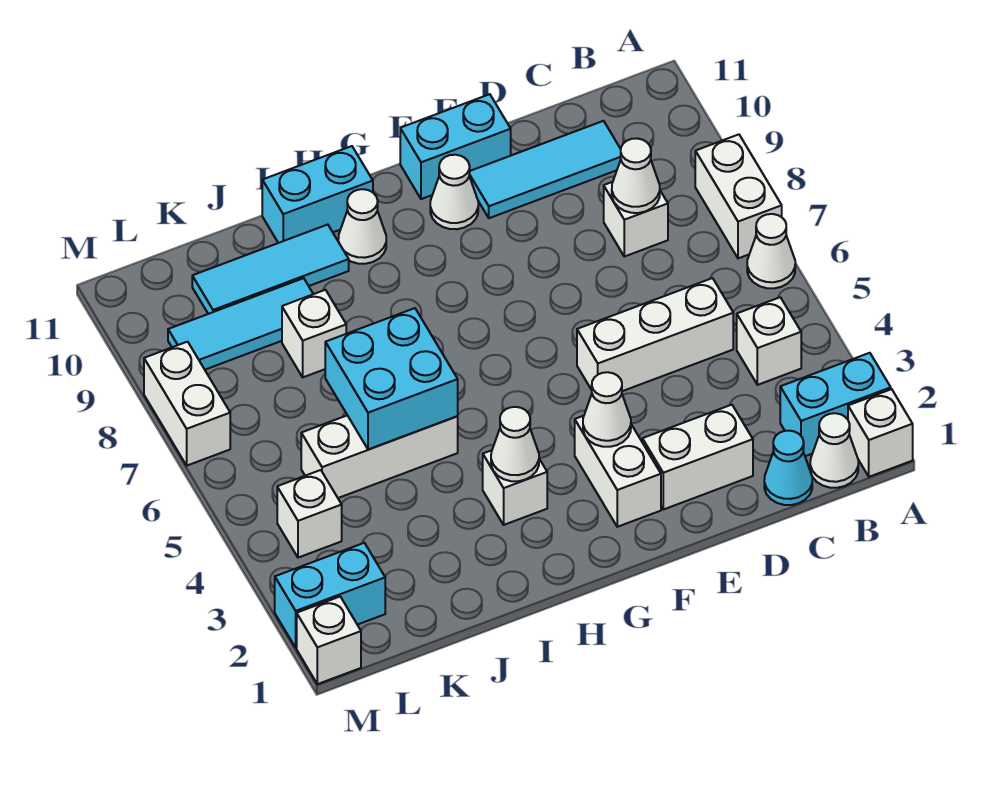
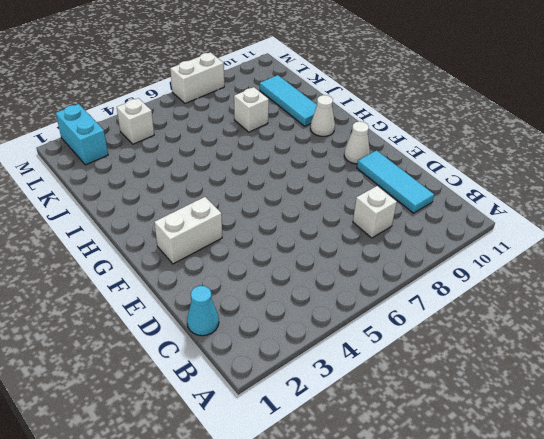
none -> white 1x1 brick [848,389,913,477]
none -> cyan 1x2 brick [780,353,891,456]
none -> white 1x1 cone [747,214,795,288]

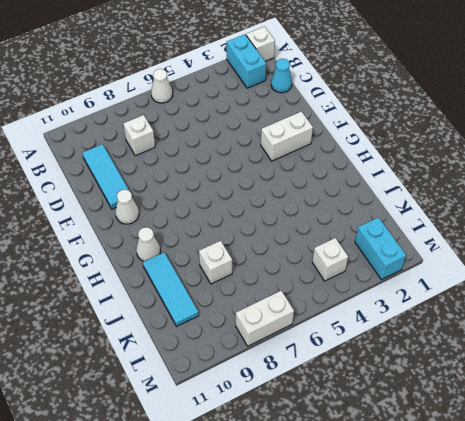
none -> white 1x2 brick [695,134,782,258]
none -> white 1x1 cone [810,413,858,488]
none -> white 1x1 brick [737,297,801,385]

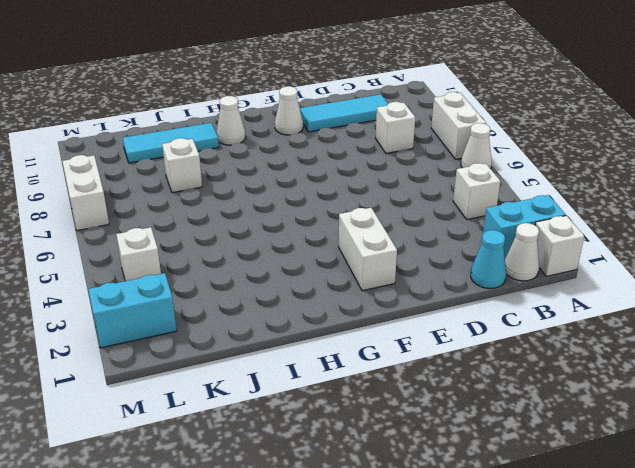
none -> white 1x3 brick [577,278,733,391]
none -> white 1x2 brick [642,405,753,509]
none -> cyan 1x2 brick [400,94,511,199]

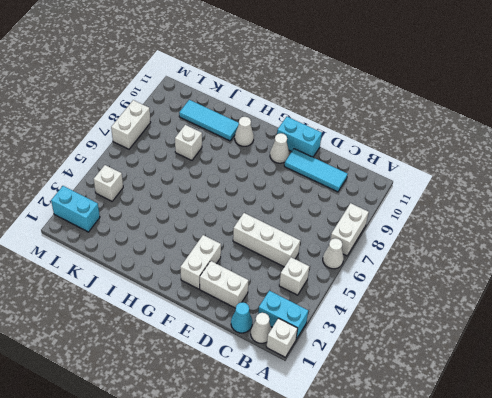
none -> white 1x1 brick [604,182,668,257]
none -> white 1x1 brick [483,450,547,525]
none -> cyan 1x2 brick [262,146,373,243]

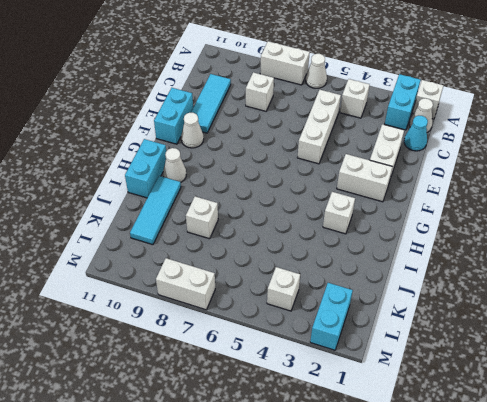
none -> white 1x3 brick [301,415,458,498]
none -> cyan 1x3 tile [168,278,313,370]
none -> white 1x1 brick [297,597,361,684]

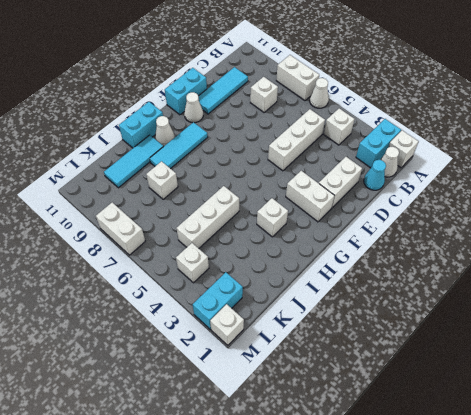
cyan 1x3 tile [150,122,208,169] -> cyan 1x3 tile moved to [168,278,313,370]
none -> white 1x1 cone [612,138,660,213]
none -> white 1x1 cone [583,372,631,447]
none -> white 1x1 cone [491,407,539,481]

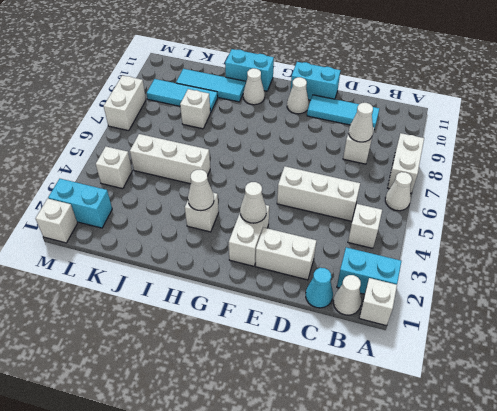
none -> cyan 2x2 brick [325,308,458,449]

